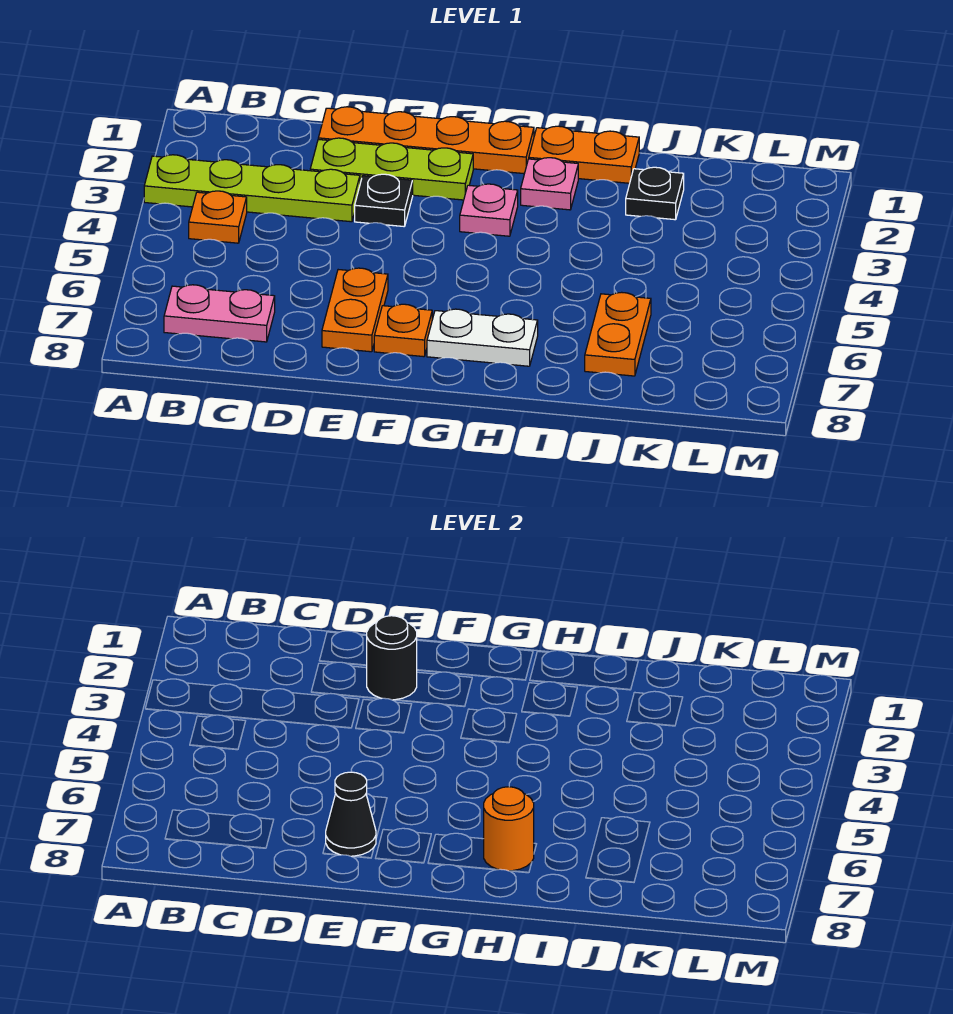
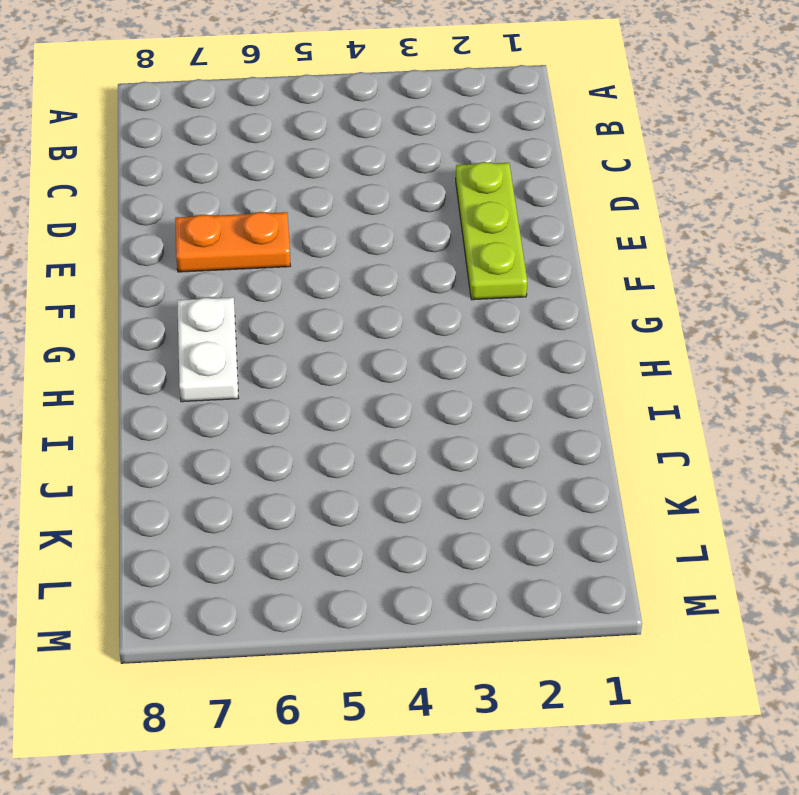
none -> lime 1x4 plate [144,155,360,222]
none -> orange 1x1 plate [189,191,247,243]
none -> pink 1x2 plate [164,285,275,342]

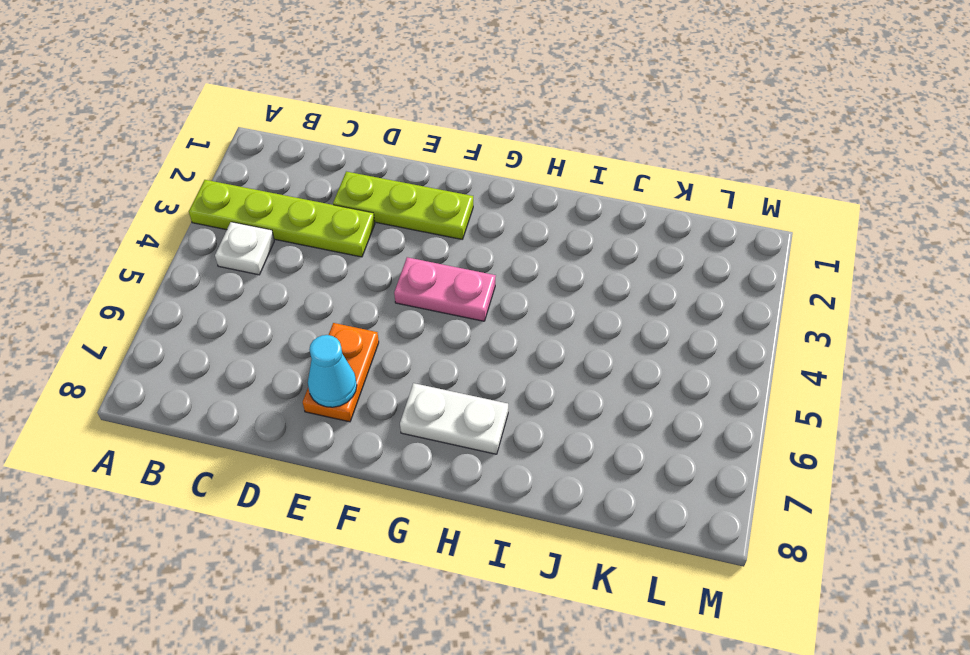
white 1x1 plate [215,222,274,275] -> orange 1x1 plate [189,191,247,243]
cyan 1x1 cone [308,335,357,407] -> black 1x1 cone [326,772,376,856]
pink 1x2 plate [394,257,496,321] -> pink 1x2 plate moved to [164,285,275,342]
none -> orange 1x4 plate [318,107,534,174]
none -> black 1x1 plate [355,174,413,226]
none -> orange 1x1 plate [374,304,432,357]

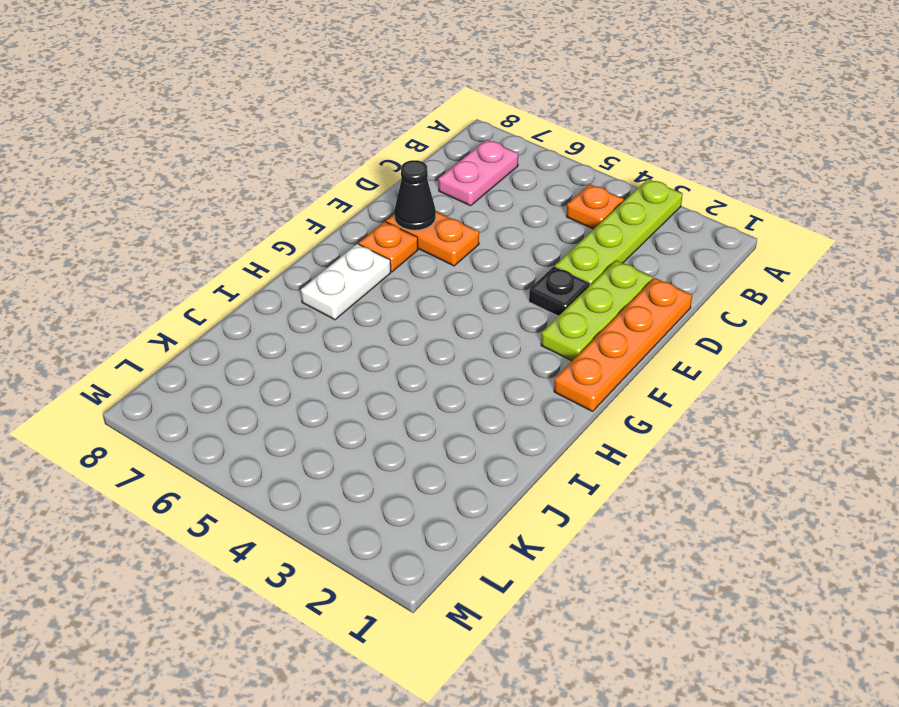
none -> pink 1x1 plate [460,184,518,236]
none -> orange 1x2 plate [529,126,639,183]
none -> pink 1x1 plate [521,158,578,210]

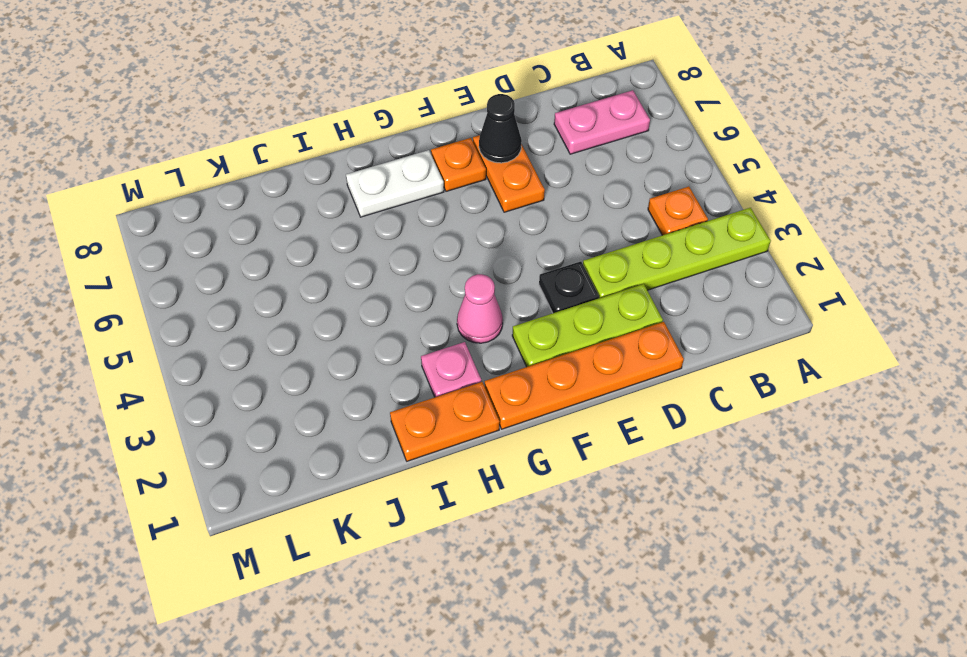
pink 1x1 cone [457,274,503,343] -> pink 1x1 plate [460,184,518,236]
none -> black 1x1 plate [626,167,684,220]
none -> orange 1x2 plate [585,292,651,376]
none -> black 1x1 round brick [367,616,417,700]

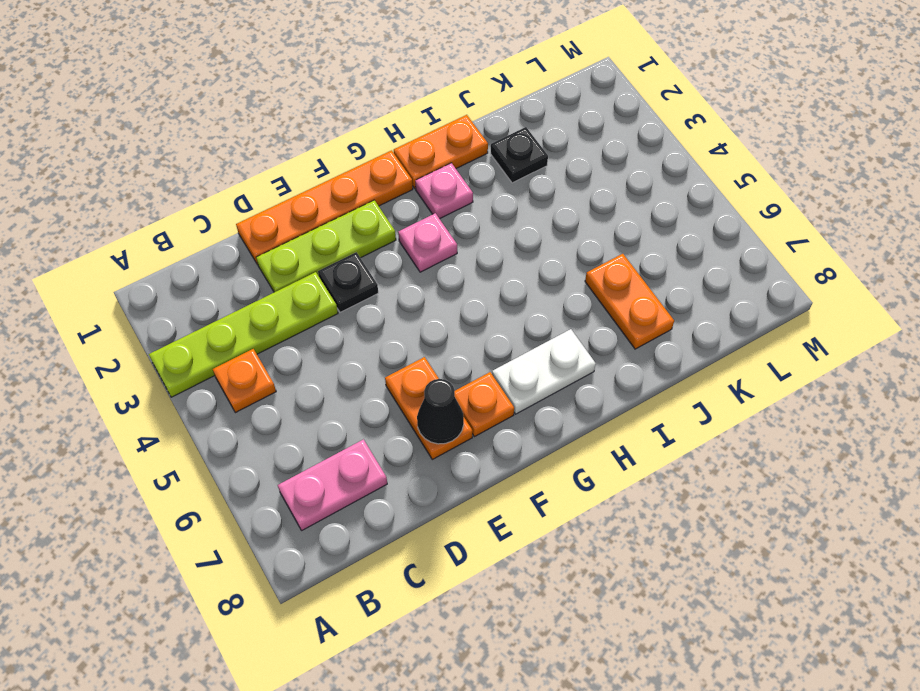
none -> black 1x1 round brick [367,616,417,700]
none -> orange 1x1 round brick [484,787,534,871]

